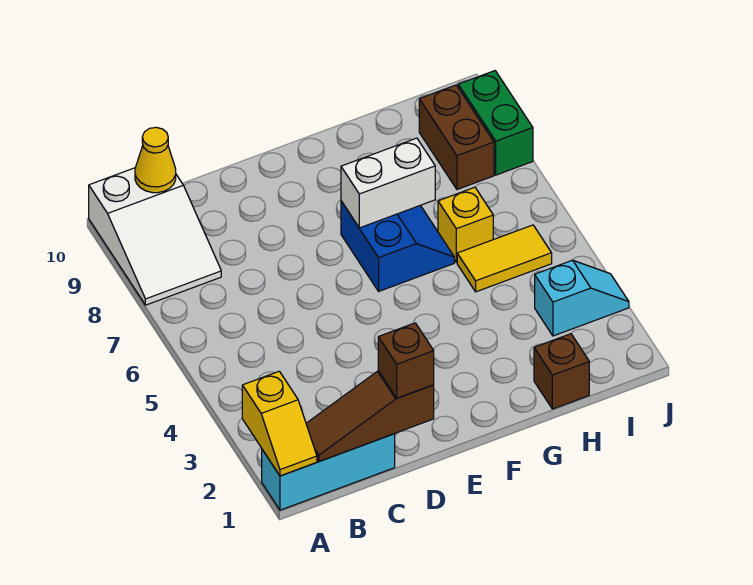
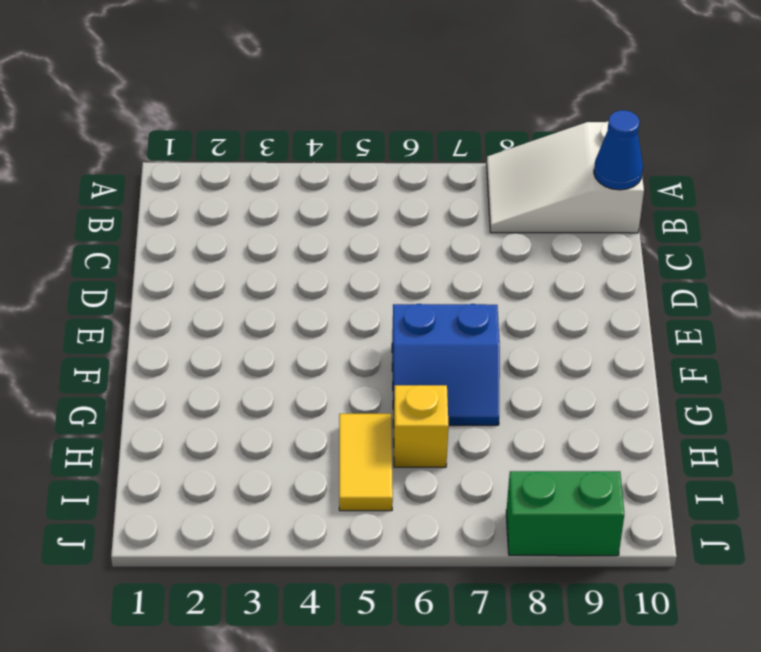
blue 1x1 cone [594,110,643,190] -> yellow 1x1 cone [135,127,176,193]
none -> cyan 1x3 brick [262,434,395,510]
none -> brown 1x1 brick [534,334,589,409]
none -> cyan 1x2 slope [535,260,629,336]

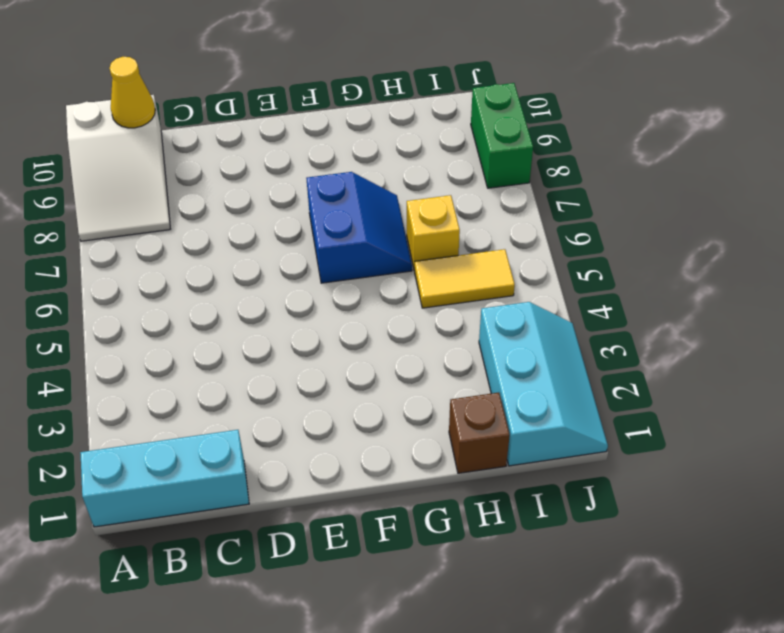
cyan 2x3 slope [479,302,608,466] -> cyan 1x2 slope [535,260,629,336]
none -> brown 1x2 brick [419,85,494,189]
none -> yellow 1x2 slope [242,371,317,476]
none -> brown 1x3 slope [306,371,434,461]

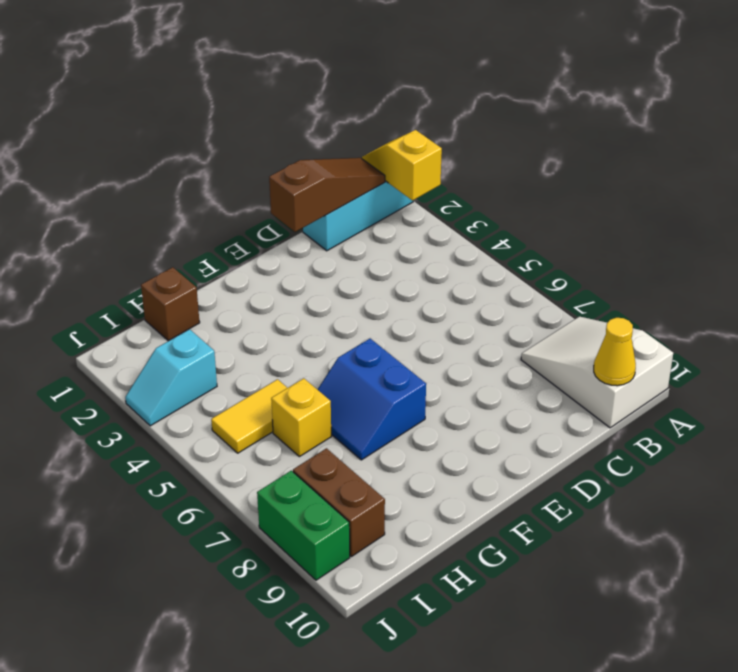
none -> white 1x2 brick [341,138,435,228]
none -> brown 1x1 brick [378,323,434,398]

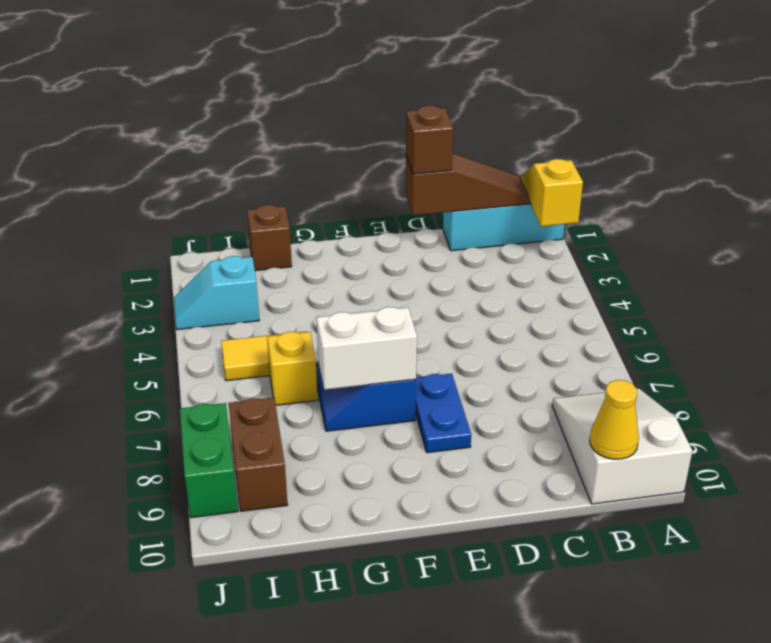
blue 1x2 plate [415,374,471,453] -> none

